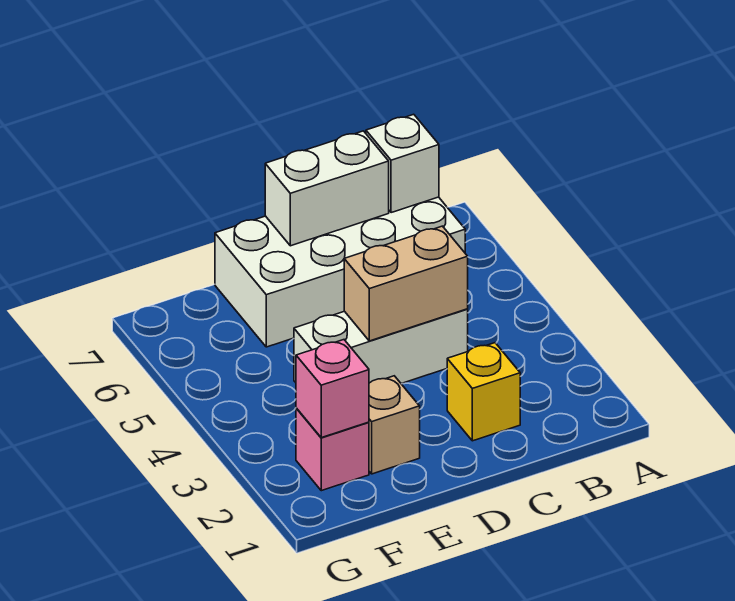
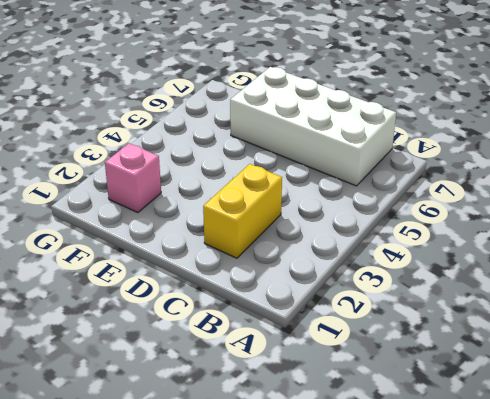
yellow 1x2 brick [203,164,282,258] -> yellow 1x1 brick [447,343,520,441]
none -> white 1x3 brick [294,309,468,384]
none -> tan 1x1 brick [369,376,420,474]

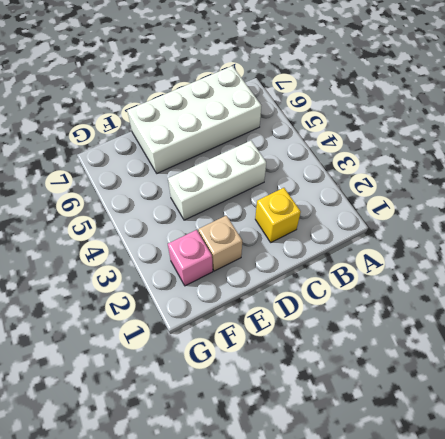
none -> white 1x1 brick [366,114,439,213]
none -> tan 1x2 brick [344,226,468,341]

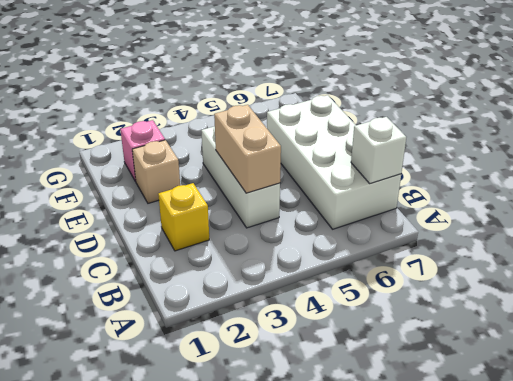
none -> white 1x2 brick [265,131,389,246]
none -> pink 1x1 brick [296,340,369,438]

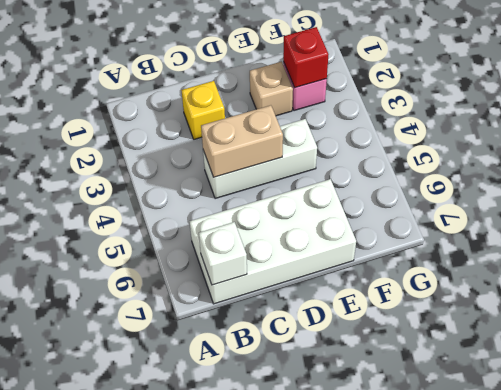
red 1x1 brick [283,27,329,88] -> pink 1x1 brick [296,340,369,438]
none -> white 1x2 brick [265,131,389,246]

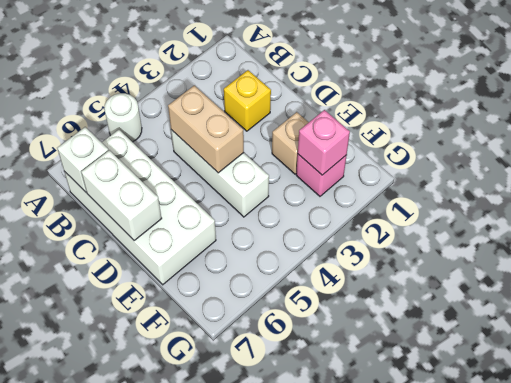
white 1x1 round brick [104,93,142,142] -> none

